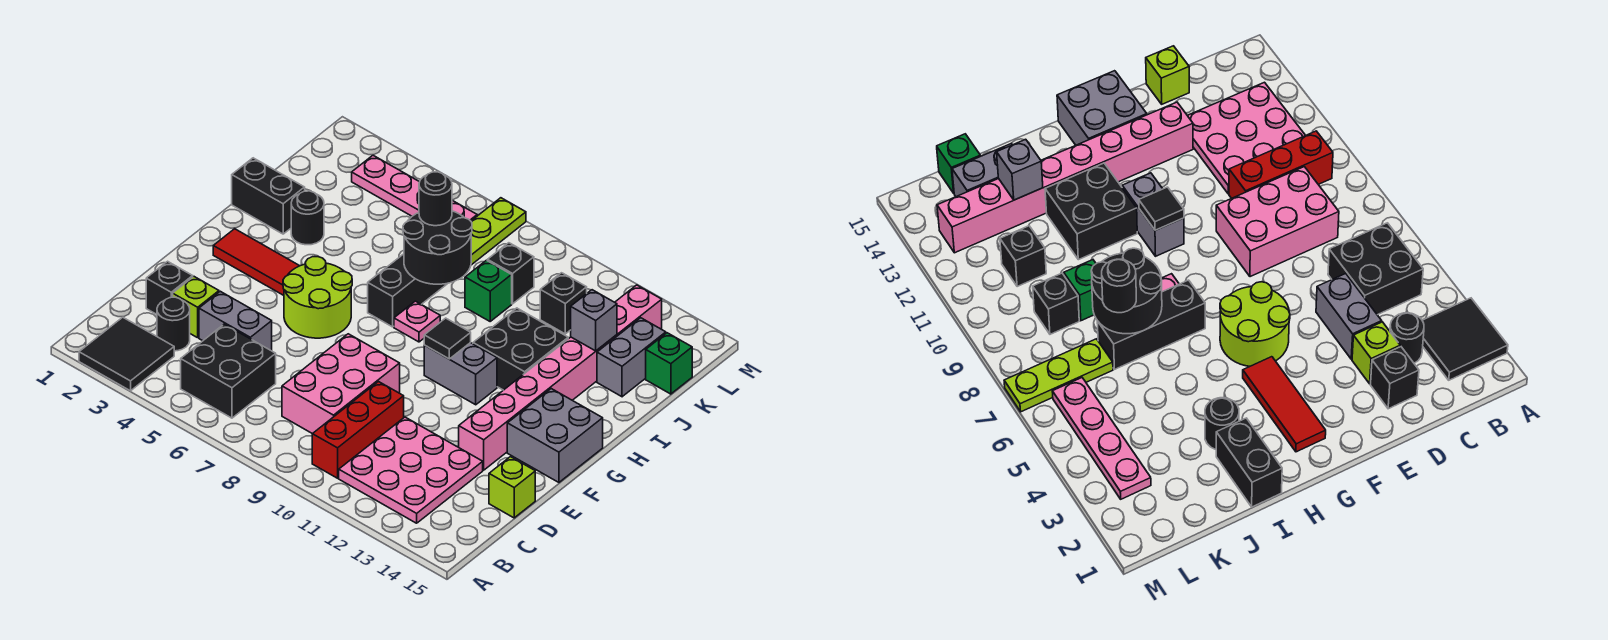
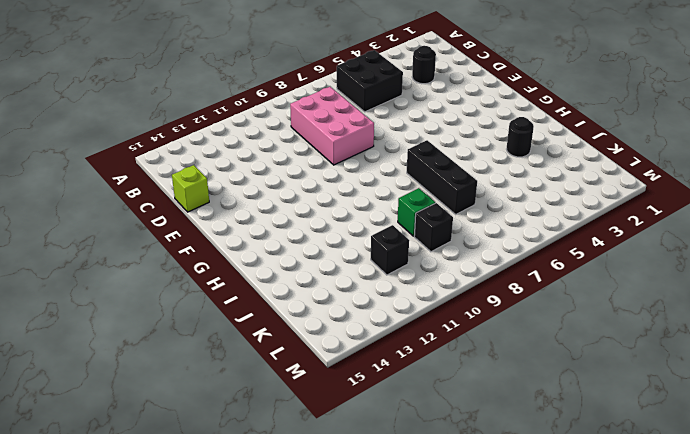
none -> black 2x2 tile [79,317,174,391]
none -> red 1x3 brick [312,382,404,478]
none -> pink 3x3 plate [339,417,483,523]
none -> black 1x1 brick [146,261,193,314]

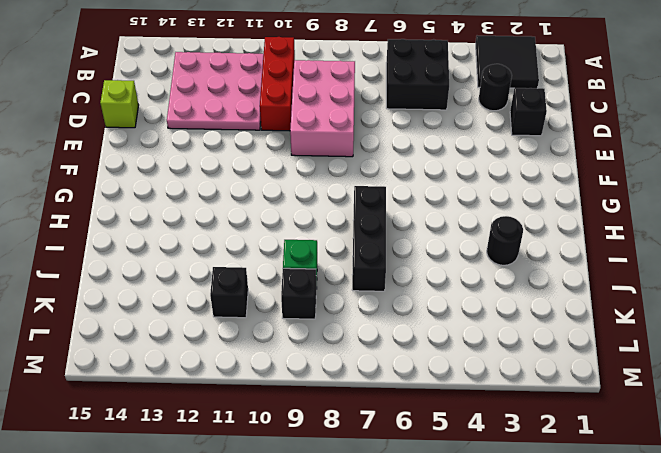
none -> lime 1x1 brick [173,277,219,338]
none -> grey 1x2 brick [199,291,272,351]
none -> pink 1x8 brick [459,285,662,470]
none -> lime 2x2 round brick [283,257,352,338]

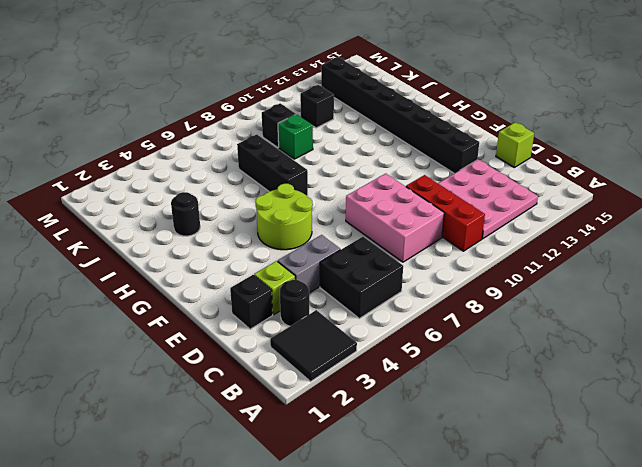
black 1x8 brick [321,57,479,174] -> pink 1x8 brick [459,285,662,470]
none -> grey 2x2 brick [507,389,603,482]
none -> red 1x3 tile [213,229,299,295]
none -> grey 1x2 brick [424,343,497,405]
none -> pink 1x1 plate [394,301,440,342]

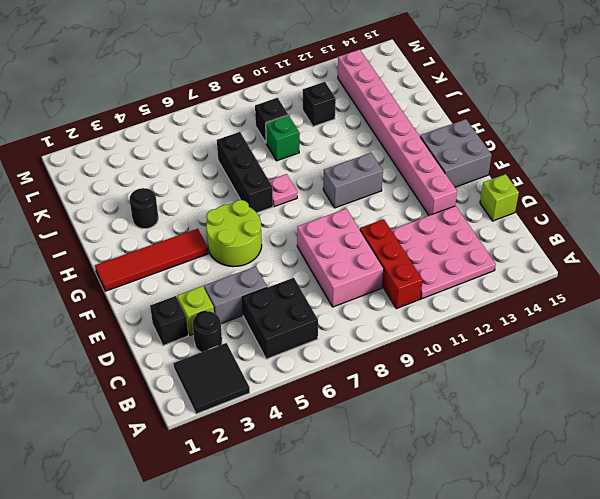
red 1x4 tile [95,229,208,291] -> red 1x3 tile [213,229,299,295]
none -> black 2x2 brick [473,308,568,390]
none -> black 1x2 brick [232,158,305,234]
none -> grey 1x2 brick [597,318,666,397]
none -> lime 1x3 plate [471,198,526,265]

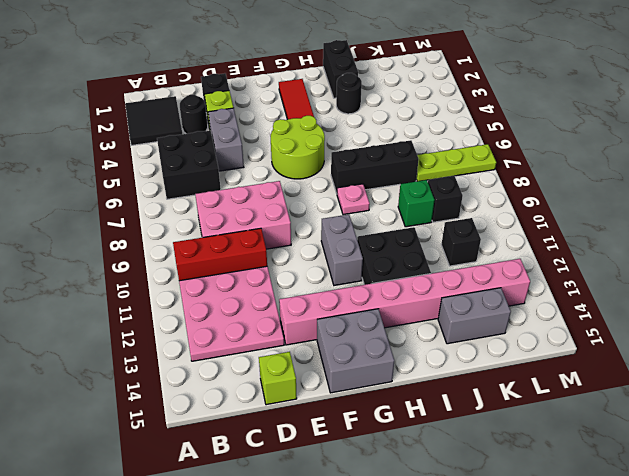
none -> green 1x1 brick [646,333,692,394]
none -> pink 1x4 plate [352,155,477,221]
none -> black 1x1 tile [424,318,471,359]
none -> black 2x2 round brick [403,211,472,284]

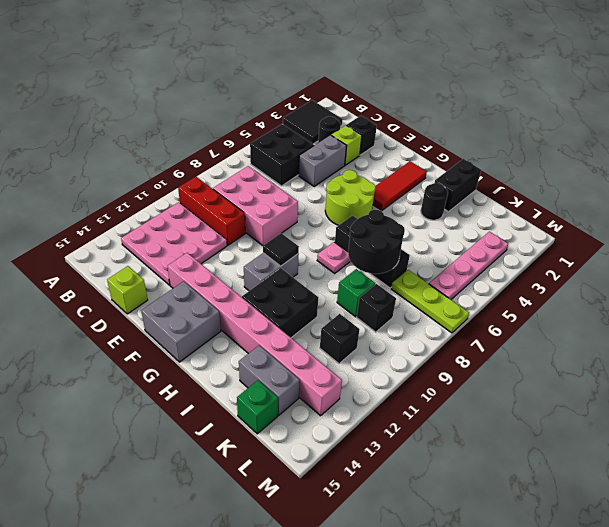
none -> grey 1x1 brick [571,290,617,351]
none -> black 1x1 round brick [419,172,452,226]

